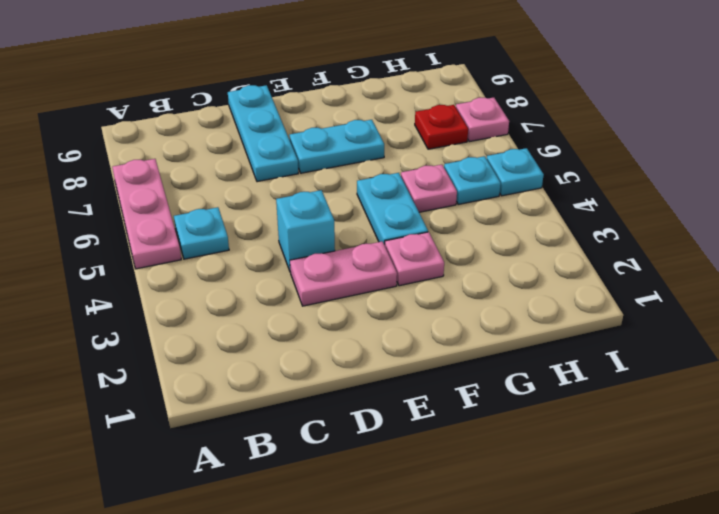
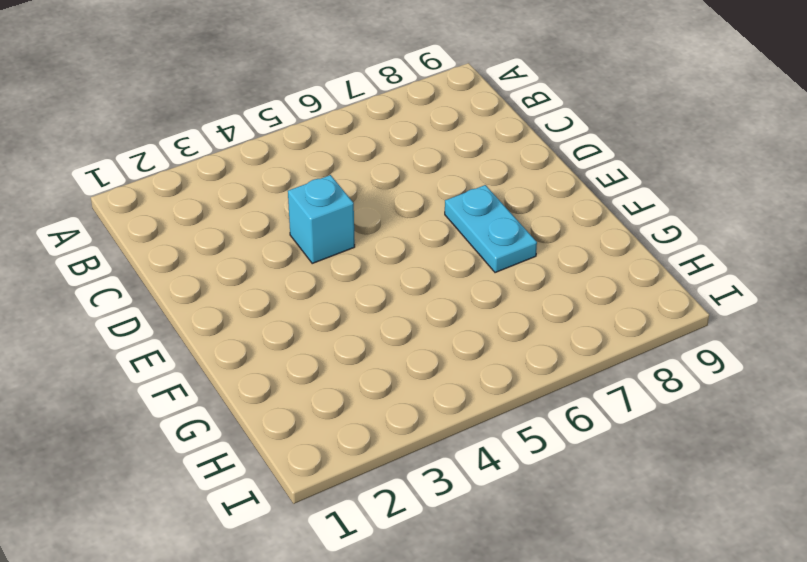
none -> pink 1x3 plate [112,159,181,269]
none -> cyan 1x1 plate [174,207,229,259]
none -> pink 1x2 plate [290,242,397,306]

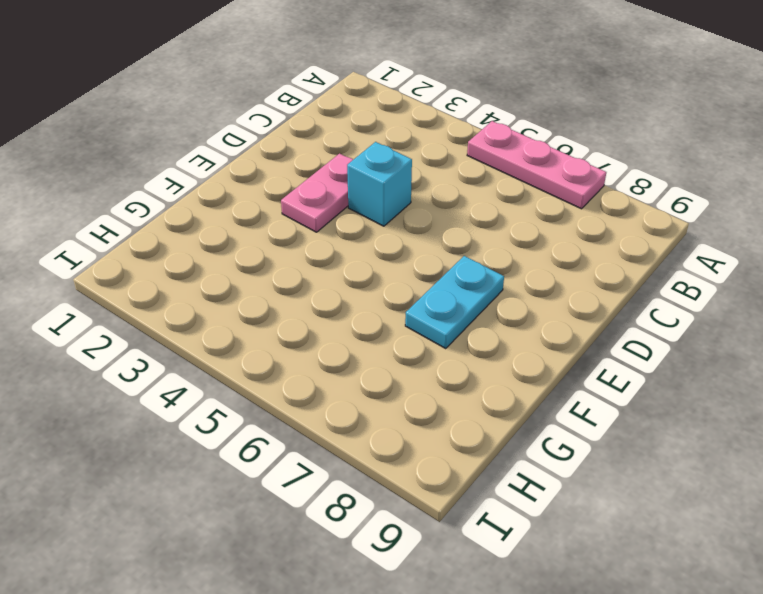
none -> cyan 1x1 plate [174,207,229,259]
none -> cyan 1x3 plate [228,85,298,182]
none -> pink 1x1 plate [385,232,444,286]

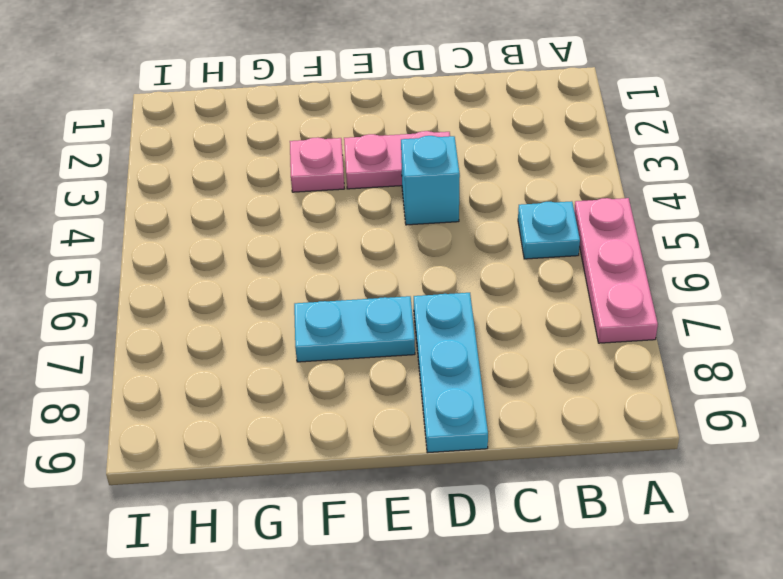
none -> cyan 1x2 plate [357,173,428,245]
none -> pink 1x1 plate [401,165,457,212]
none -> cyan 1x1 plate [444,156,501,204]

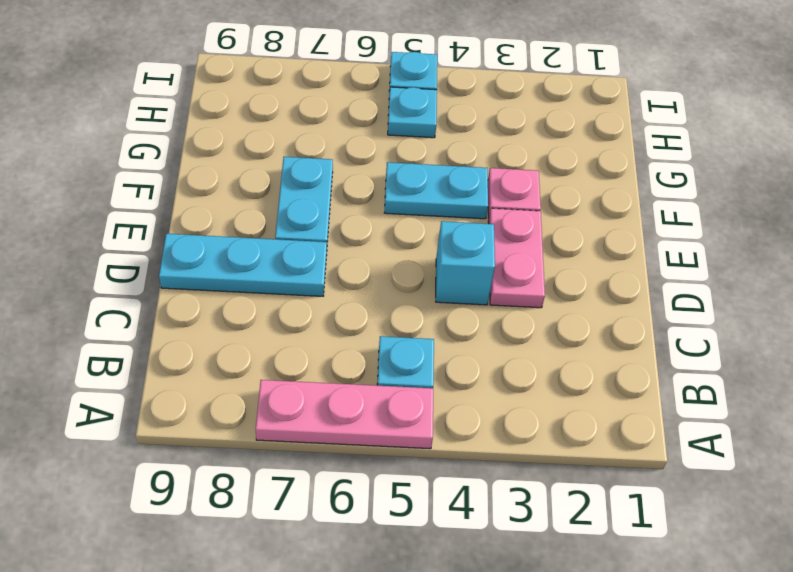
none -> pink 1x1 plate [401,165,457,212]
none -> red 1x1 plate [415,105,468,149]
none -> pink 1x1 plate [456,98,509,142]

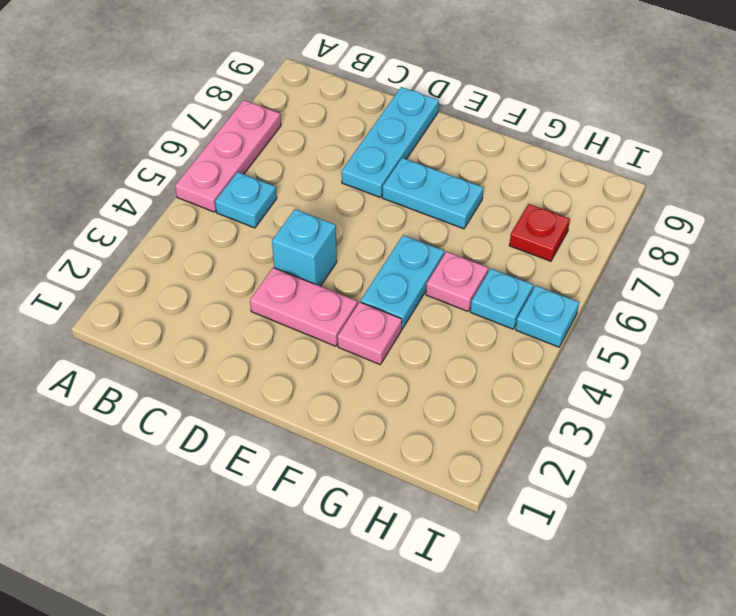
none -> pink 1x1 plate [456,98,509,142]

